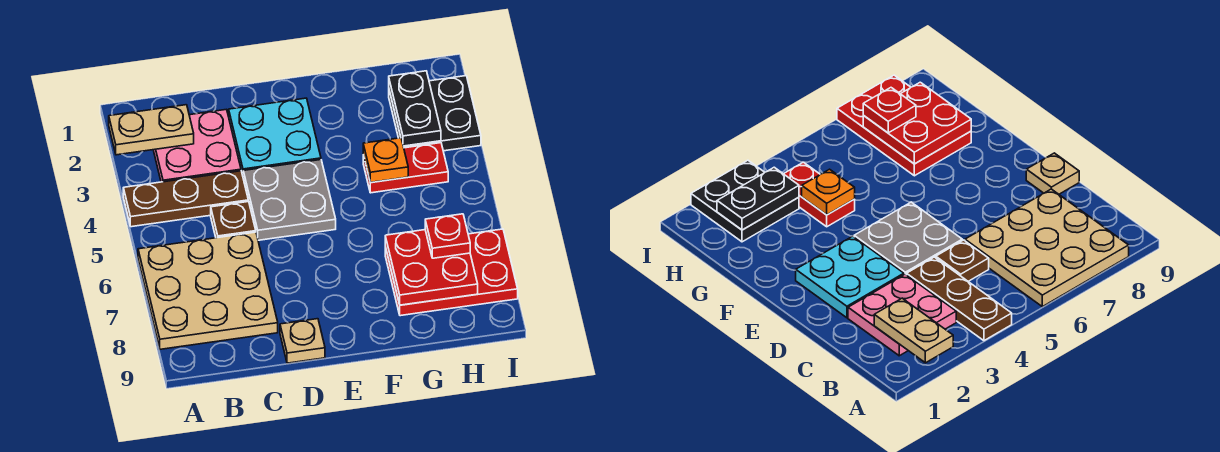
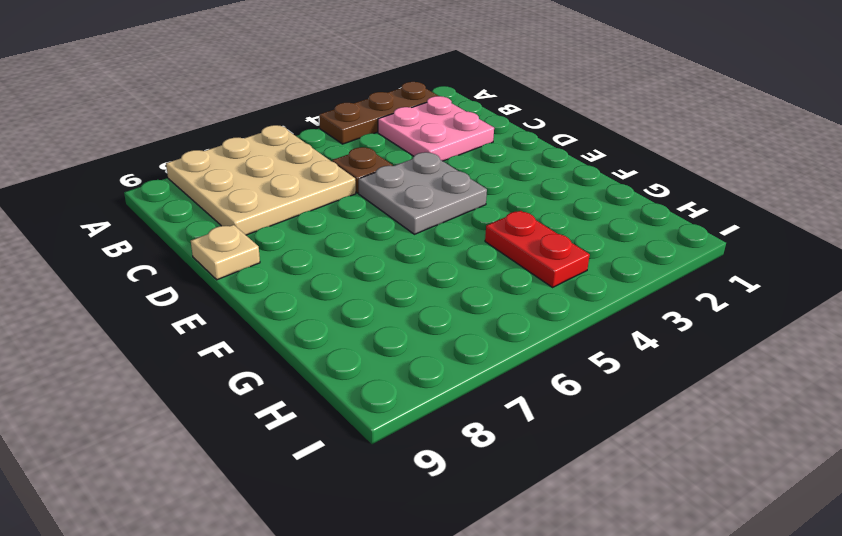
brown 1x3 plate [319,82,438,144] -> brown 1x3 plate turned to [123,171,248,227]
none -> cyan 2x2 plate [229,98,321,175]
none -> red 2x3 plate [385,229,518,316]
none -> black 2x2 plate [389,76,481,151]

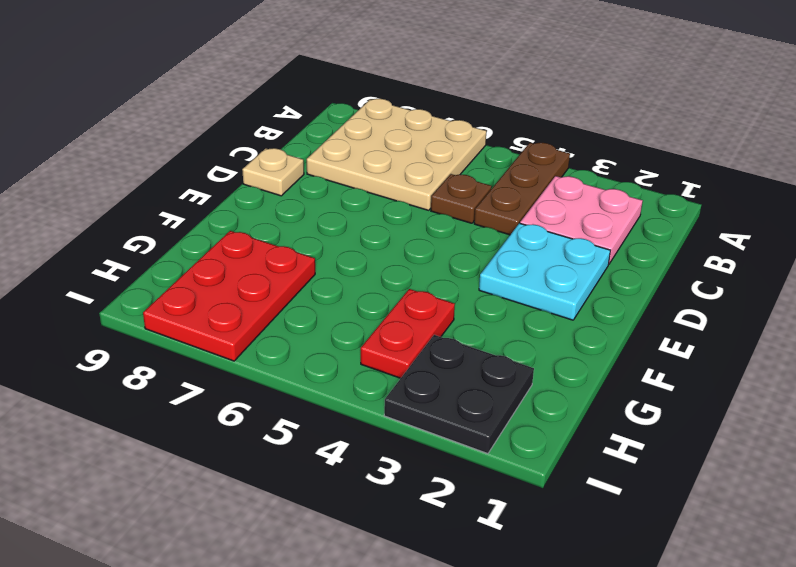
none -> grey 2x2 plate [243,160,336,240]
none -> tan 1x2 plate [109,105,194,155]
none -> orange 1x1 plate [363,138,408,182]

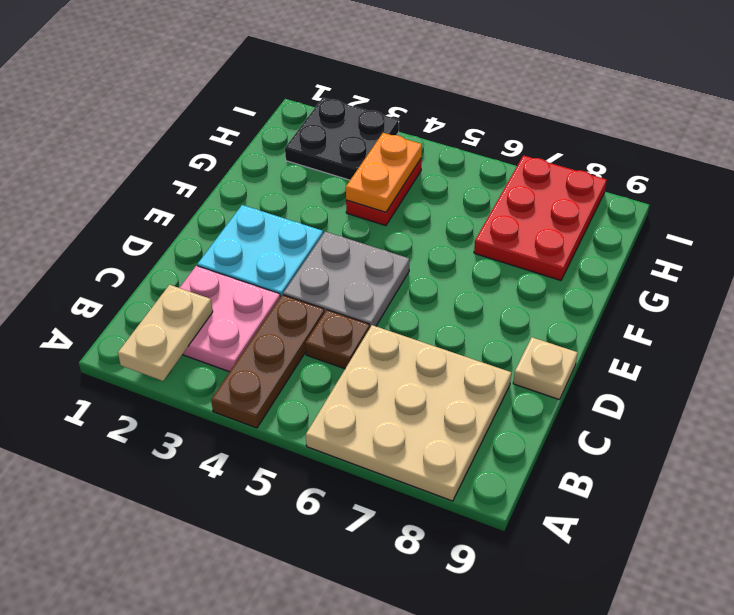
orange 1x2 plate [346,133,422,212] -> orange 1x1 plate [363,138,408,182]
none -> red 2x2 plate [385,230,478,305]
none -> black 1x2 plate [389,71,441,146]
none -> red 1x1 plate [425,214,470,258]

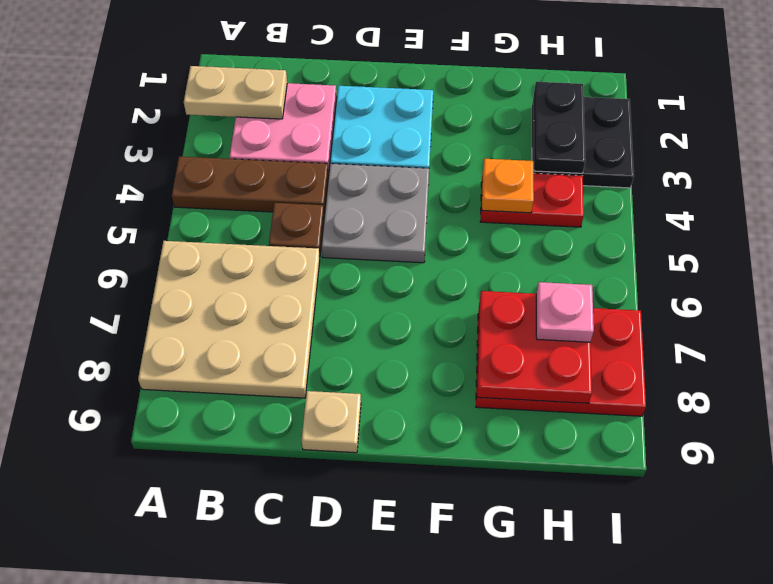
pink 1x1 plate [536,282,594,342] -> red 1x1 plate [425,214,470,258]

